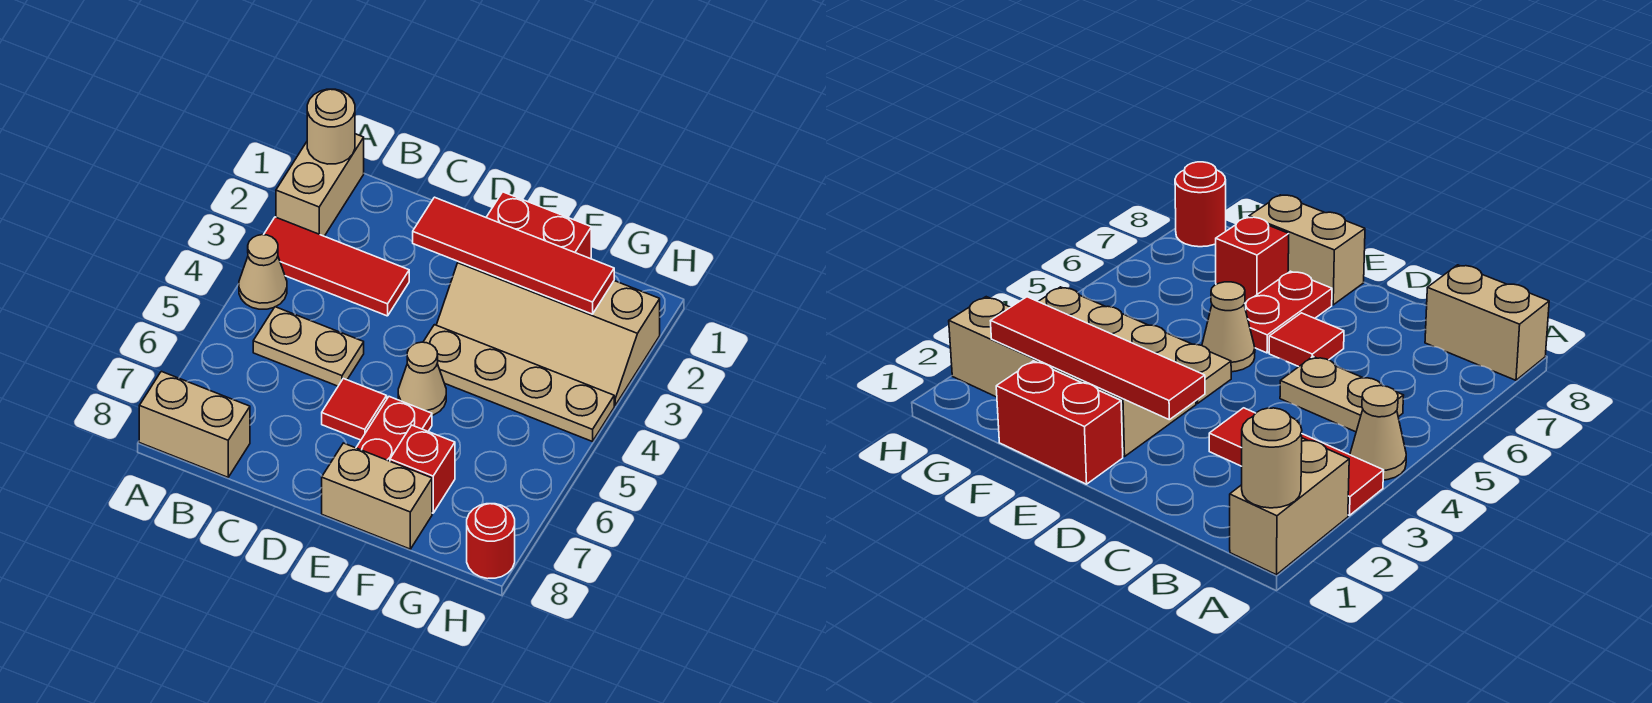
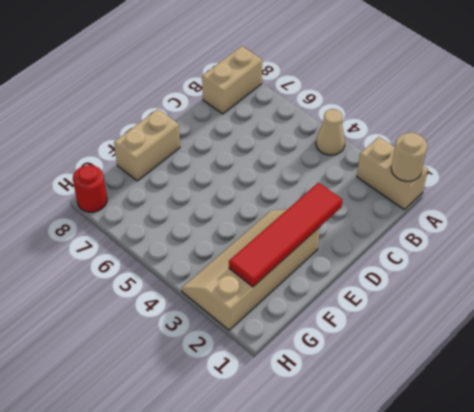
none -> red 1x3 tile [264,217,409,316]
none -> tan 1x2 plate [253,307,364,386]
none -> red 1x1 tile [322,378,387,440]

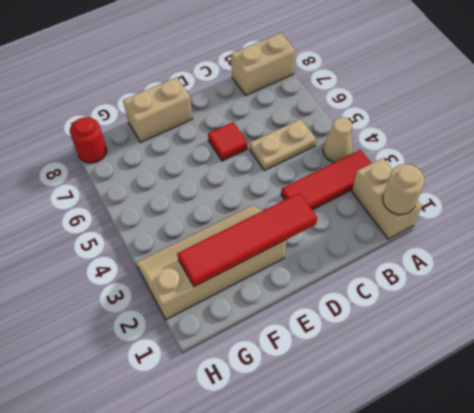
none -> red 1x2 brick [486,192,591,259]
none -> tan 1x4 plate [423,325,614,442]
none -> tan 1x1 cone [398,342,446,415]

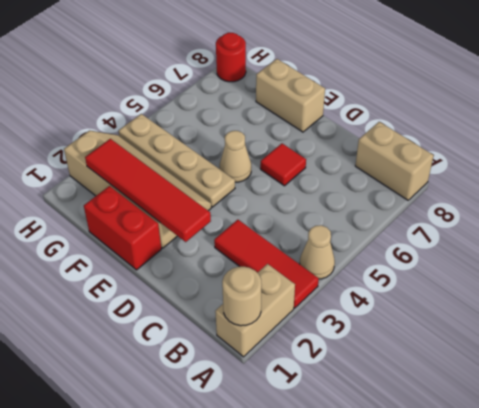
none -> tan 1x2 plate [253,307,364,386]
none -> red 1x2 plate [356,397,432,461]
none -> red 1x1 brick [390,425,455,513]

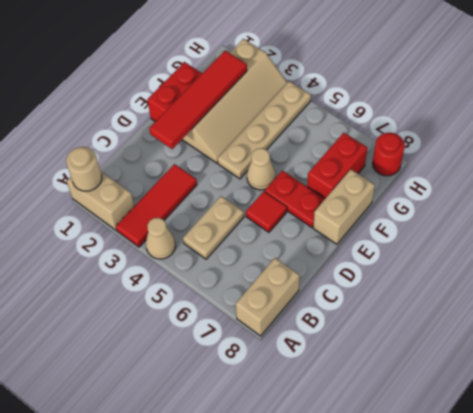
red 1x2 brick [307,133,367,199] -> red 1x1 brick [390,425,455,513]

